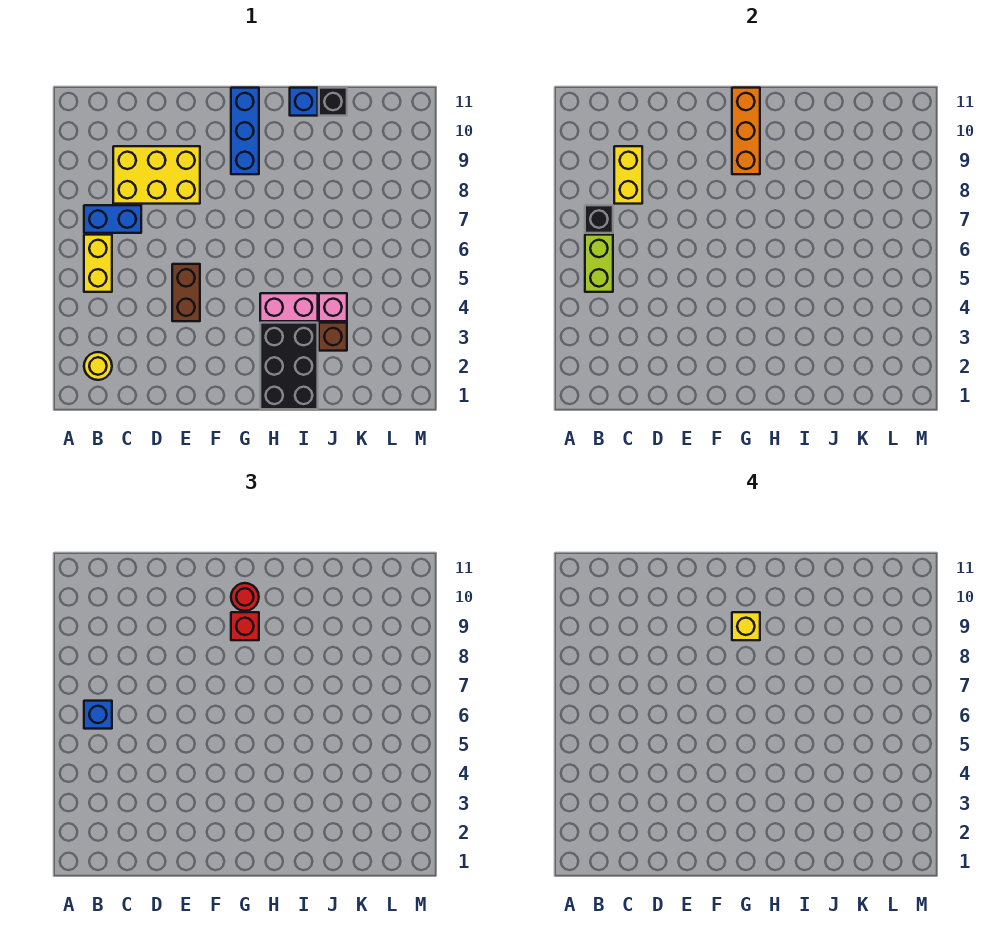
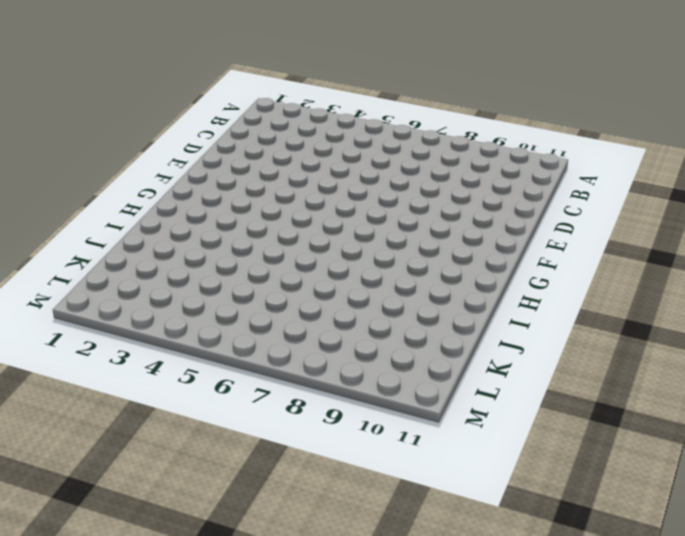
none -> yellow 1x1 round brick [84,352,112,380]
none -> yellow 1x2 brick [84,235,112,292]
none -> blue 1x2 brick [84,205,141,233]

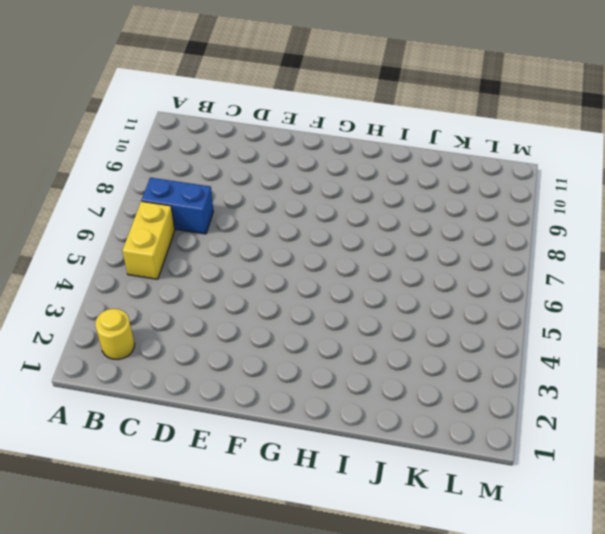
none -> yellow 2x3 brick [113,146,200,204]
none -> brown 1x2 brick [172,264,200,321]
none -> blue 1x3 brick [231,88,259,174]

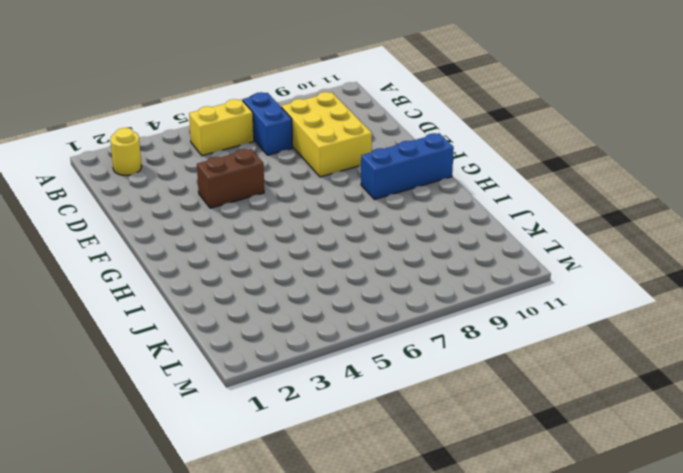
none -> black 2x3 brick [260,323,318,409]
none -> pink 1x2 brick [260,293,318,321]
none -> blue 1x1 brick [290,88,318,116]

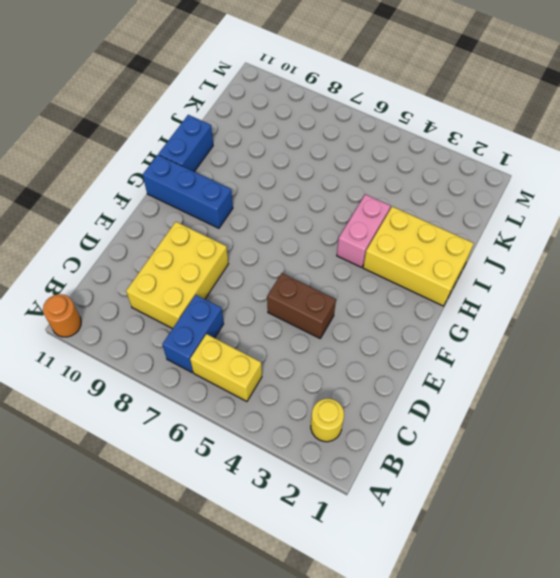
orange 1x1 round brick [43,294,81,337] -> none
yellow 2x3 brick [363,206,474,306] -> black 2x3 brick [260,323,318,409]
blue 1x2 brick [158,115,213,172] -> blue 1x1 brick [290,88,318,116]
none -> brown 1x1 brick [319,323,347,351]
none -> pink 1x1 brick [319,293,347,321]
none -> black 1x1 brick [319,88,347,116]

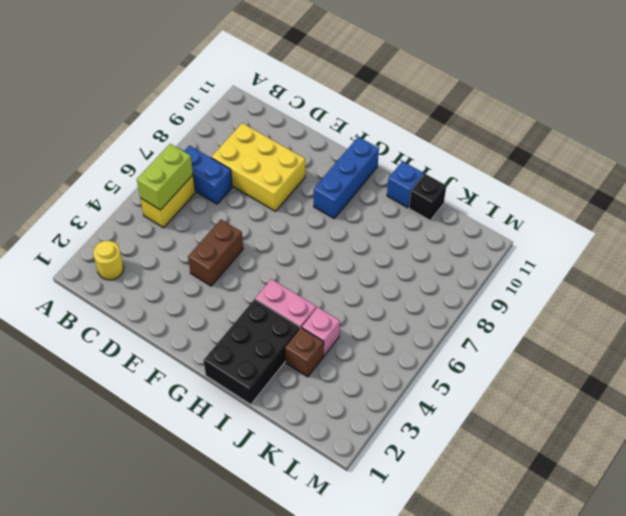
none -> black 1x1 brick [585,205,613,233]
none -> yellow 1x2 brick [614,146,642,204]
none -> orange 1x3 brick [732,88,760,174]

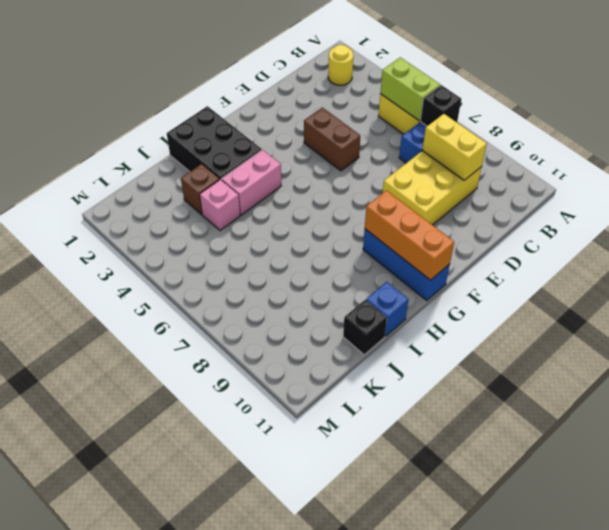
none -> blue 1x1 brick [84,701,112,729]
none -> red 1x1 brick [231,612,259,640]
none -> red 1x1 round brick [231,583,259,611]

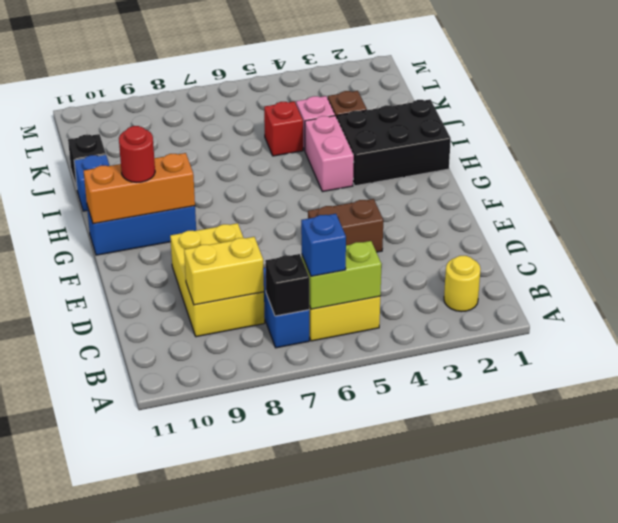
red 1x1 brick [264,101,303,156] -> red 1x1 brick moved to [231,612,259,640]
none -> yellow 1x1 brick [732,612,760,640]

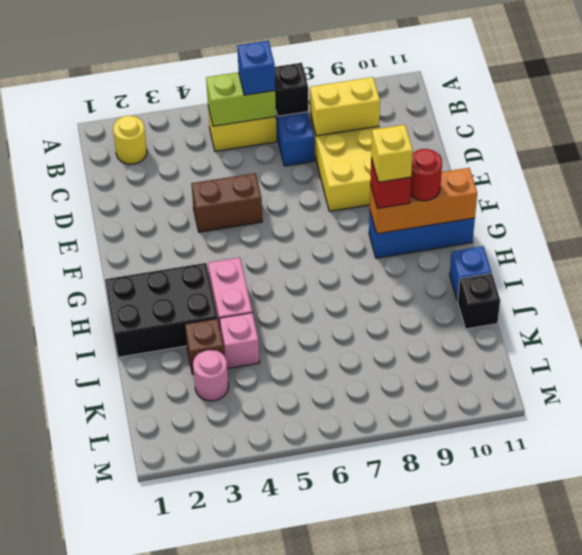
pink 1x1 round brick [193,350,228,401] -> none

